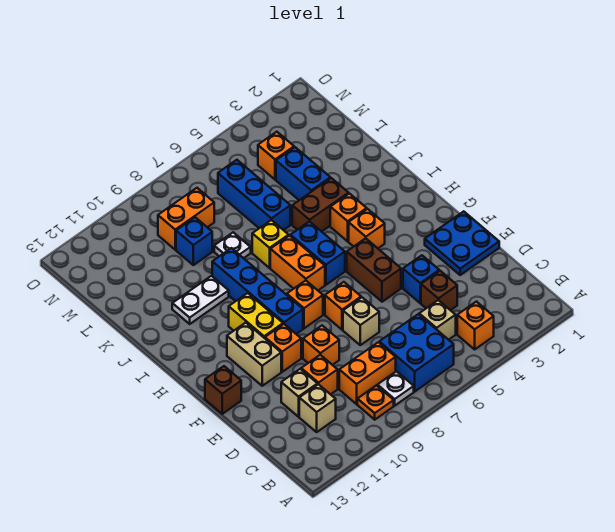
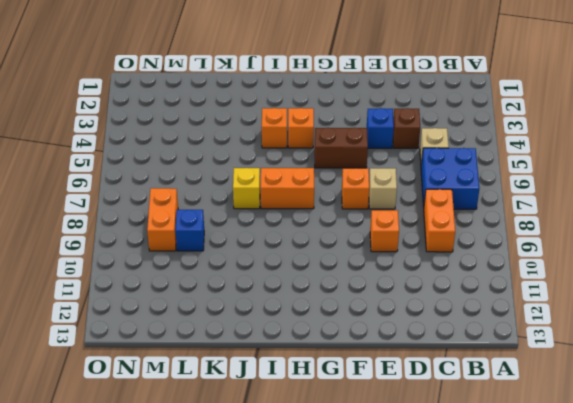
none -> orange 1x1 brick [457,302,494,349]
none -> white 1x1 plate [377,371,414,405]
none -> orange 1x1 plate [357,385,394,420]
none -> tan 1x1 brick [299,384,336,432]

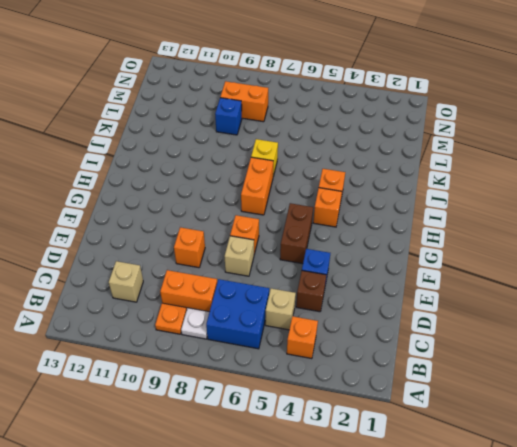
none -> orange 1x1 brick [301,355,338,394]
none -> tan 1x1 brick [281,369,318,417]
none -> blue 2x2 plate [425,211,499,275]
none -> orange 1x1 brick [265,324,301,372]

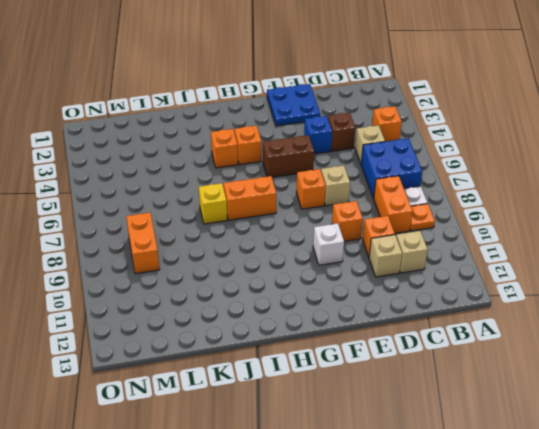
white 1x1 brick [313,223,344,265] -> orange 1x1 brick [265,324,301,372]
none -> tan 1x2 brick [227,323,281,386]
none -> brown 1x1 brick [205,366,241,414]
none -> orange 1x1 brick [287,280,323,328]
none -> blue 1x4 brick [212,248,303,334]

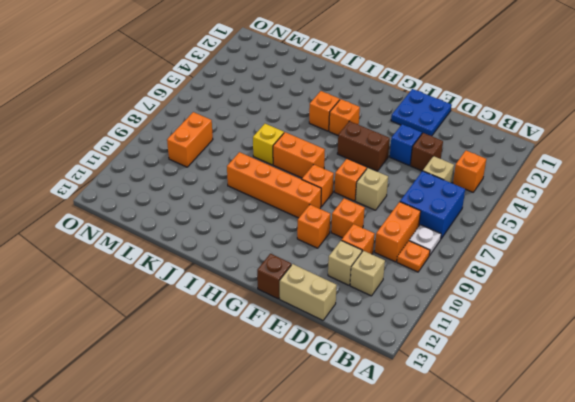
tan 1x2 brick [280,264,337,320] -> tan 1x2 brick moved to [227,323,281,386]
orange 1x4 brick [227,152,321,218] -> blue 1x4 brick [212,248,303,334]
none -> yellow 1x2 brick [229,293,283,338]
none -> blue 1x2 brick [290,221,345,285]
none -> brown 1x2 brick [292,178,349,232]
none -> white 1x2 plate [172,276,229,324]

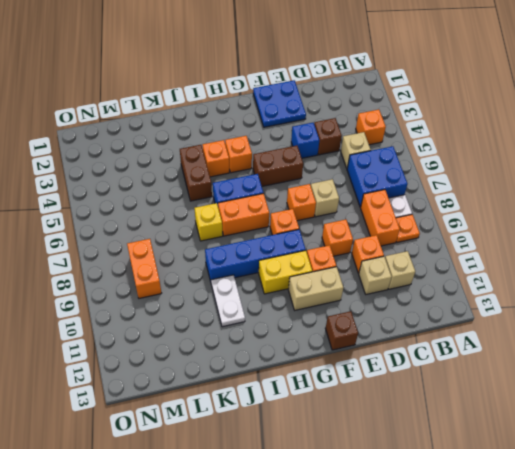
none -> blue 1x2 brick [276,147,330,200]
none -> blue 1x3 brick [218,160,290,230]
none -> white 1x1 plate [214,232,251,258]
none -> blue 1x1 brick [176,217,212,265]

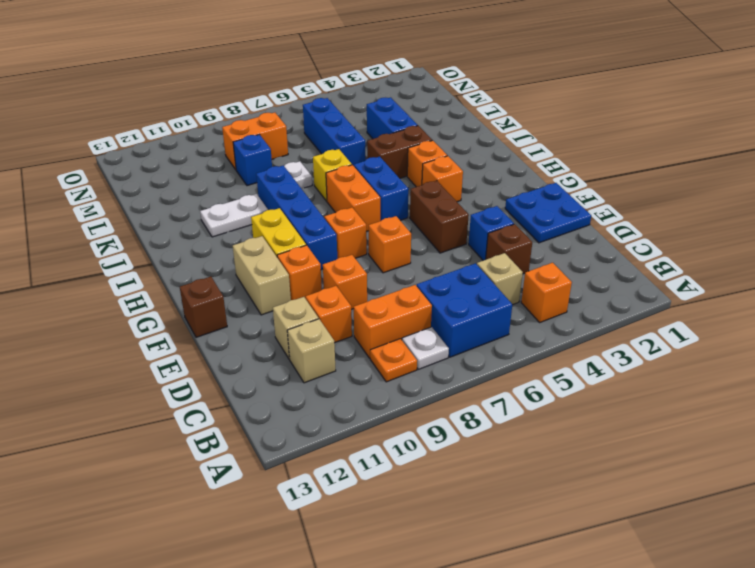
none -> tan 1x1 brick [343,297,379,345]
none -> orange 1x1 brick [258,132,294,180]

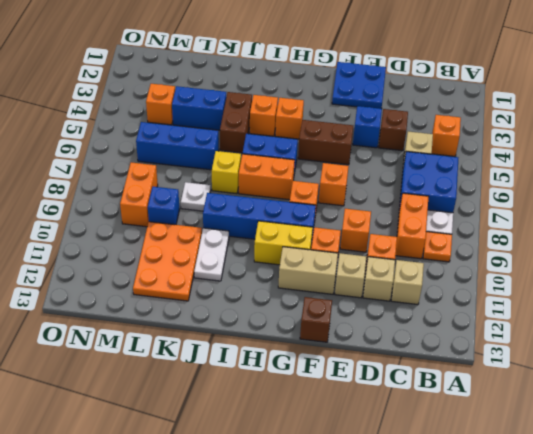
tan 1x1 brick [335,253,366,298] -> tan 1x1 brick moved to [343,297,379,345]
orange 2x3 plate [133,222,202,301] -> none

